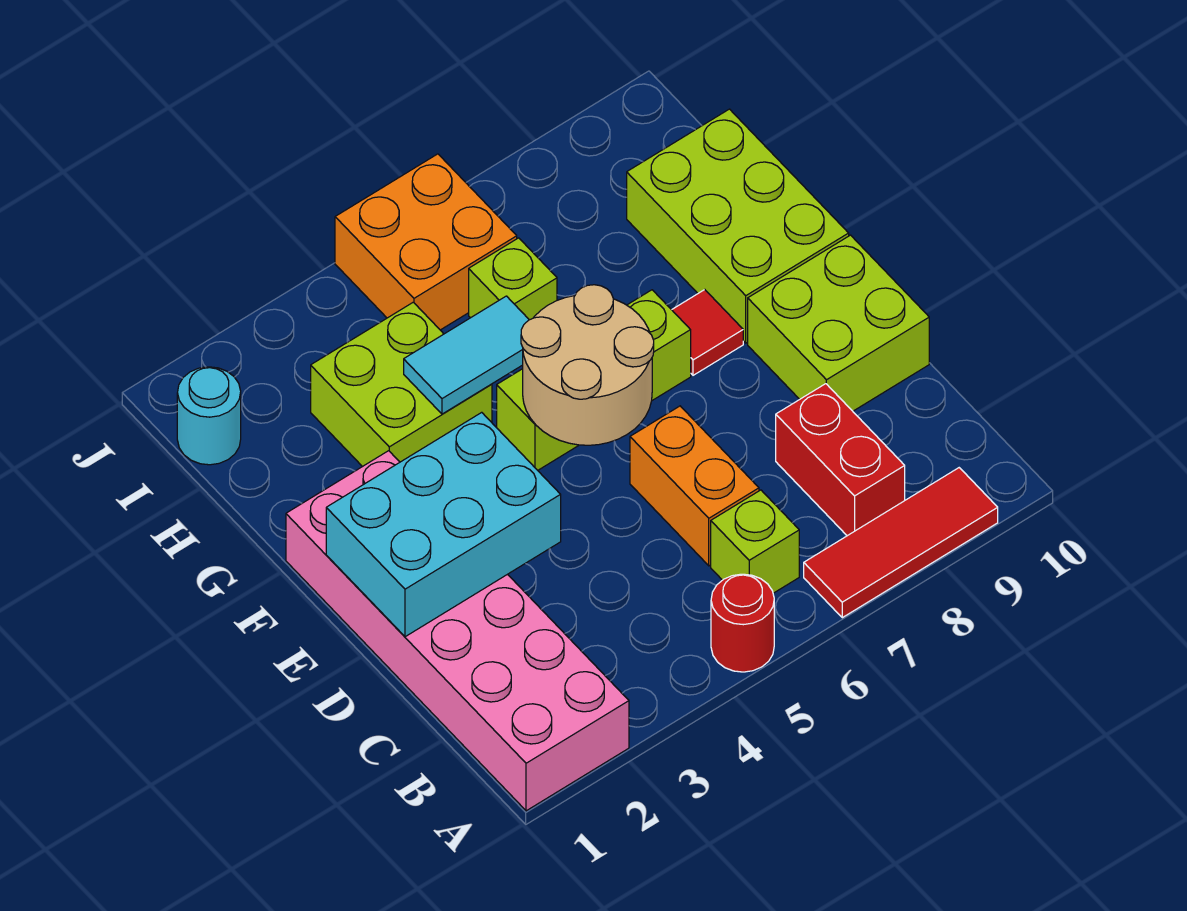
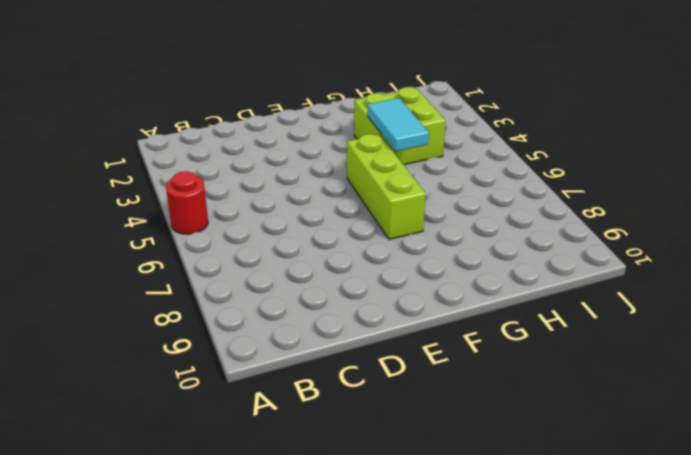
none -> pink 2x6 brick [286,451,629,811]
none -> red 1x3 tile [804,468,998,618]
none -> lime 1x1 brick [711,490,799,593]

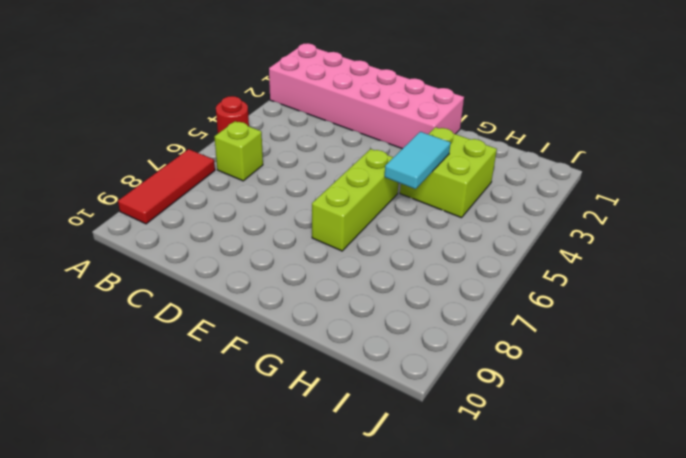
none -> red 1x2 brick [776,384,905,536]
none -> orange 1x2 brick [630,406,759,566]
none -> lime 2x2 brick [748,235,929,411]

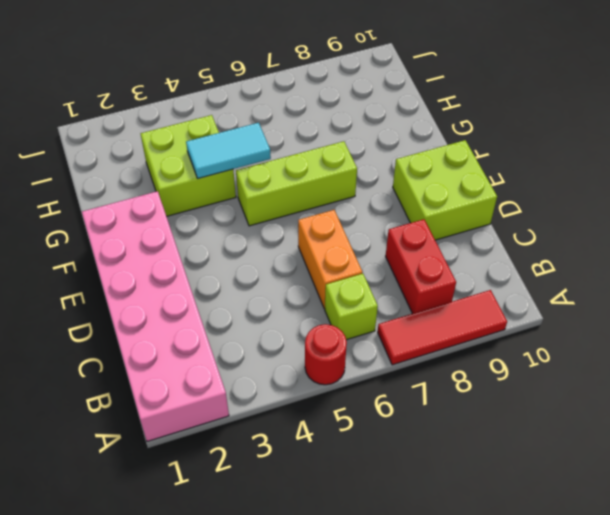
none -> red 1x1 tile [672,290,743,375]
none -> lime 2x3 brick [627,109,849,343]
none -> lime 1x1 brick [469,238,557,320]

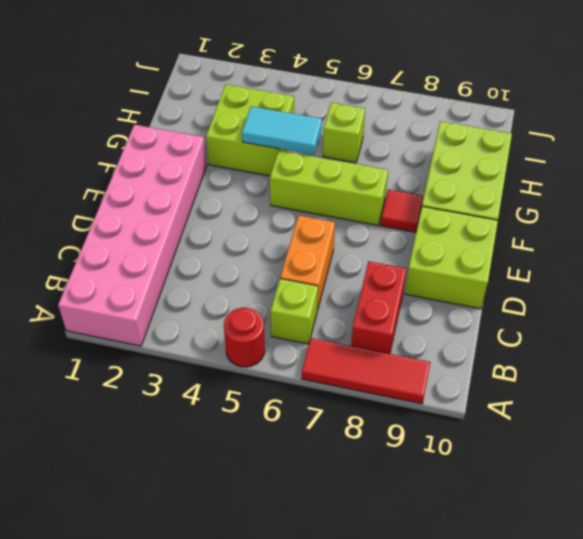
none -> cyan 1x1 round brick [177,367,241,465]
none -> orange 2x2 brick [335,154,517,330]
none -> cyan 2x3 brick [326,412,561,637]

